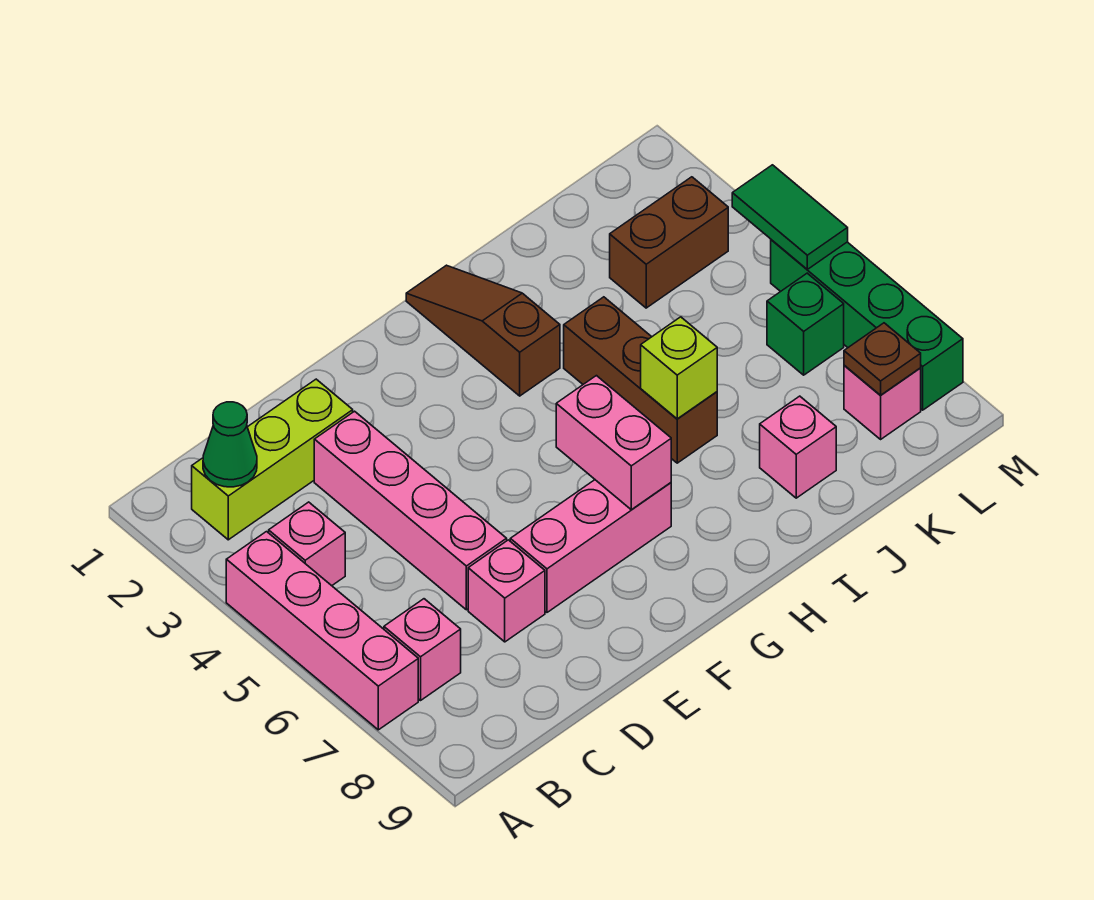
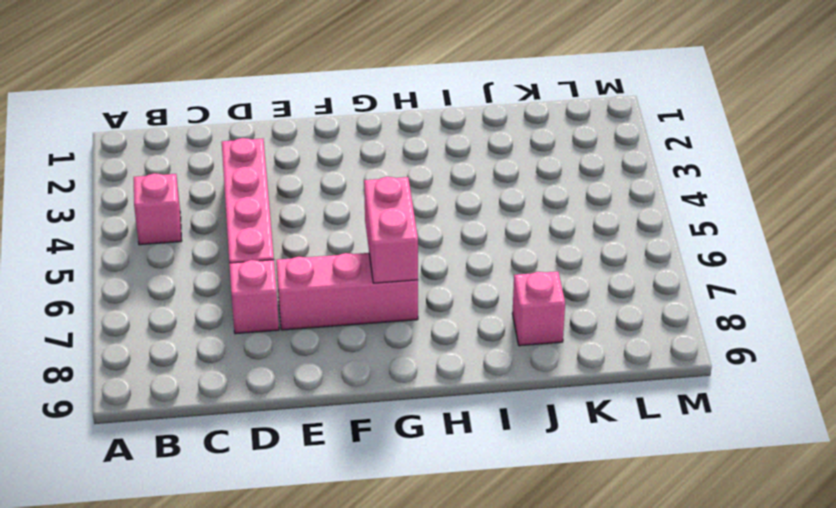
none -> pink 1x4 brick [226,532,418,730]
none -> lime 1x3 brick [192,379,353,540]
none -> pink 1x1 brick [384,599,461,701]

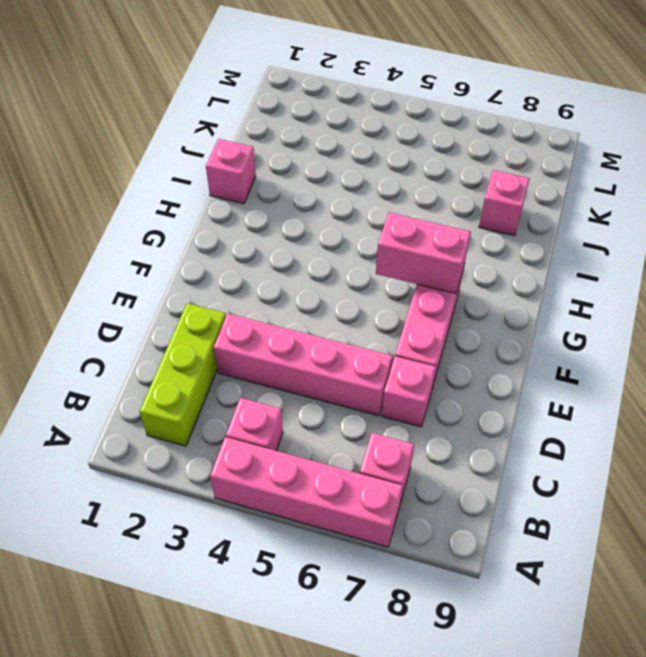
pink 1x1 brick [206,139,256,204] -> pink 1x1 brick moved to [844,366,921,439]
none -> brown 1x3 slope [406,265,560,396]
none -> brown 1x3 brick [564,297,717,463]
none -> brown 1x2 brick [610,177,728,308]

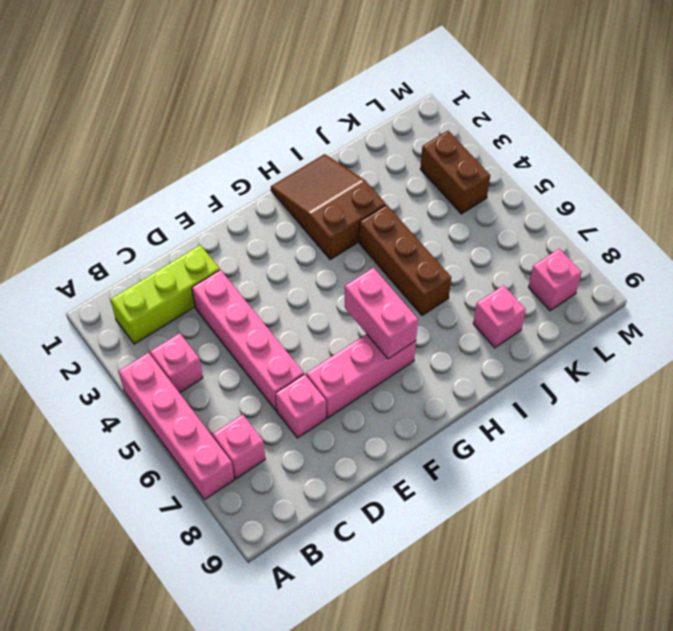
brown 2x3 slope [271,154,386,260] -> brown 1x3 slope [406,265,560,396]
brown 1x2 brick [420,131,490,214] -> brown 1x2 brick turned to [610,177,728,308]
none -> green 1x1 brick [767,273,844,375]
none -> green 1x4 brick [771,240,963,410]
none -> green 1x1 cone [203,402,257,487]

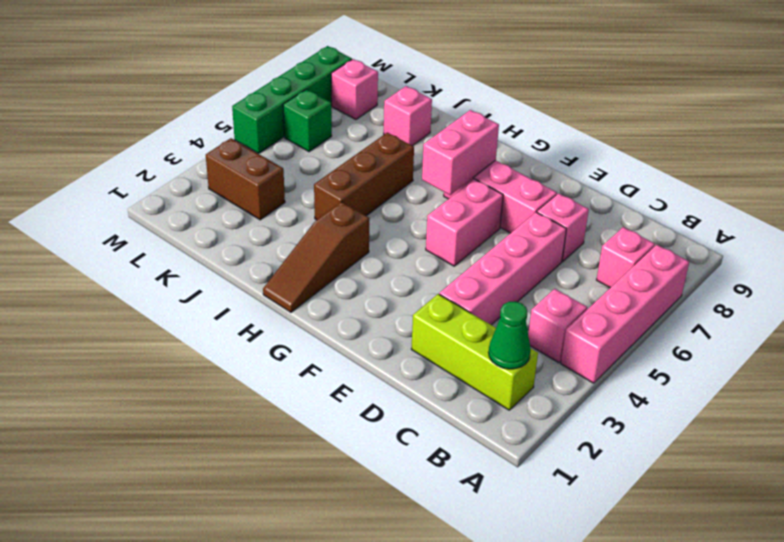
pink 1x2 brick [426,179,503,266] -> none
none -> lime 1x1 brick [641,317,717,419]
none -> brown 1x1 plate [844,323,921,395]
none -> green 1x2 tile [732,165,848,269]

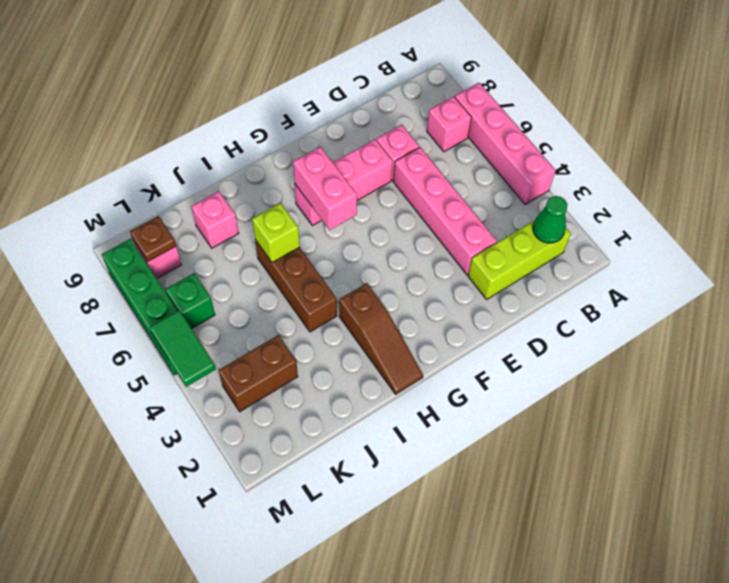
none -> pink 1x1 brick [269,502,345,586]

